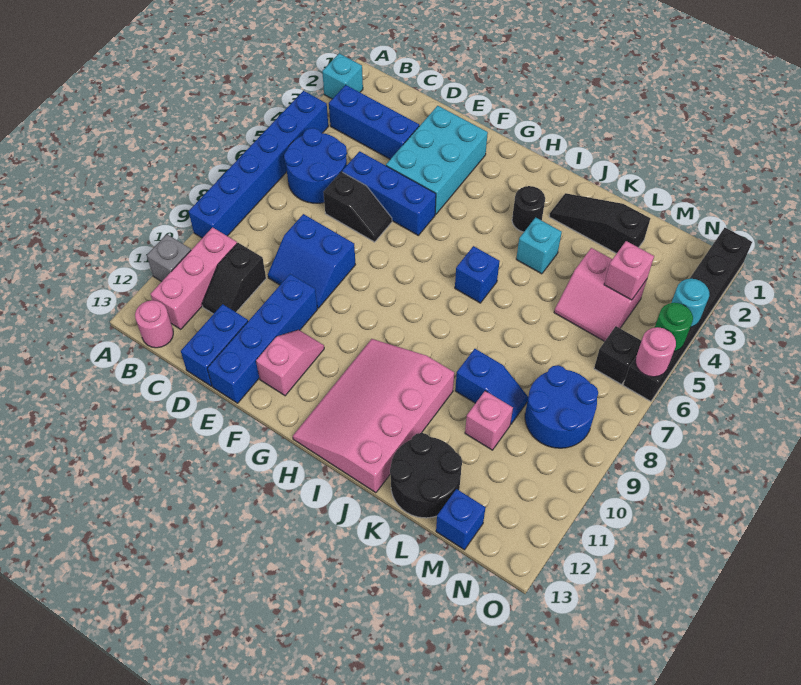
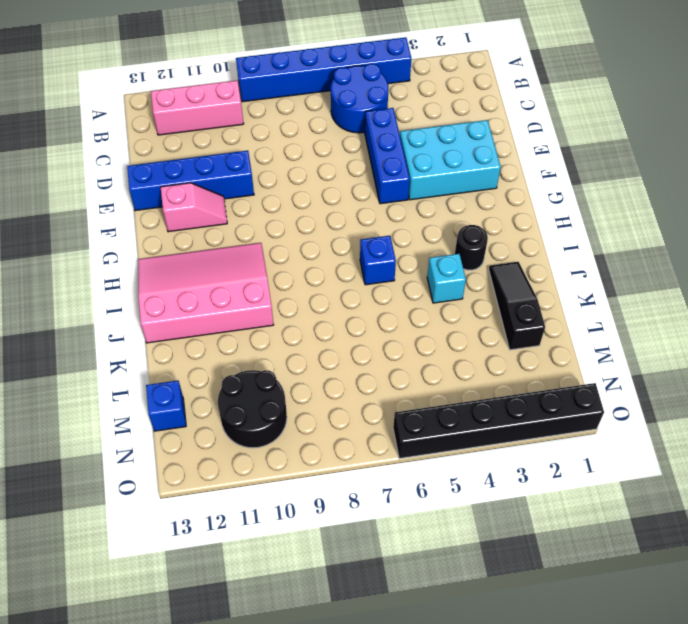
black 2x2 round brick [218,370,287,448] -> black 2x2 round brick moved to [390,433,462,518]
none -> cyan 1x1 brick [322,53,363,99]
none -> grey 1x1 brick [147,234,191,282]
none -> blue 1x3 brick [329,85,419,159]
none -> pink 1x1 round brick [135,300,173,348]

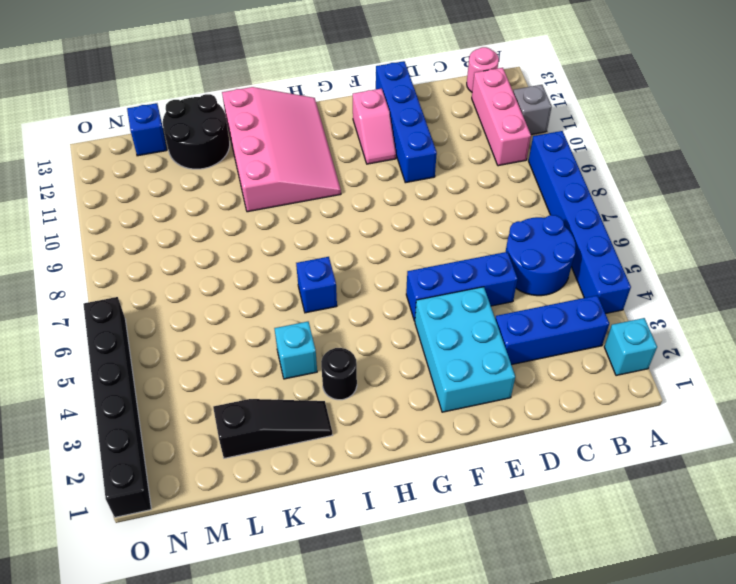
none -> black 1x2 slope [202,243,266,314]
none -> black 1x2 slope [323,172,392,242]
none -> blue 2x2 slope [268,214,355,308]
none -> blue 1x2 brick [181,304,248,386]

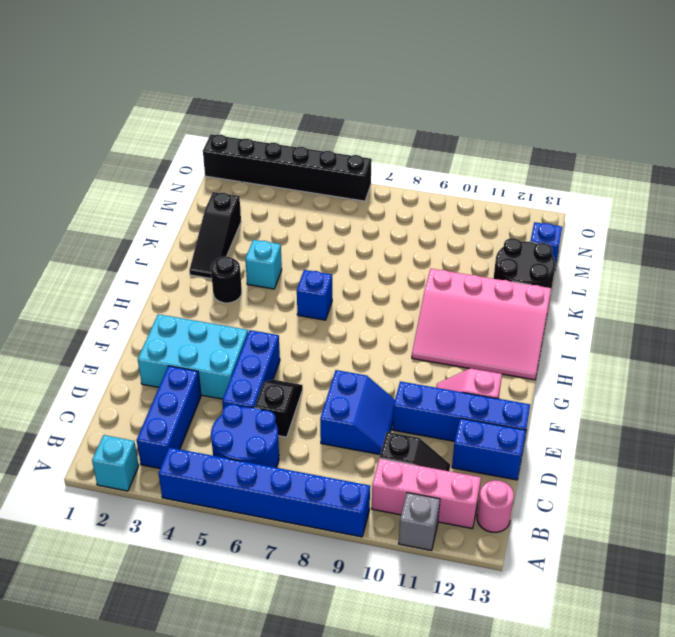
none -> blue 1x2 slope [455,349,528,425]
none -> pink 2x2 slope [554,248,647,341]
none -> pink 1x1 brick [465,391,513,450]
none -> blue 2x2 round brick [525,365,598,448]

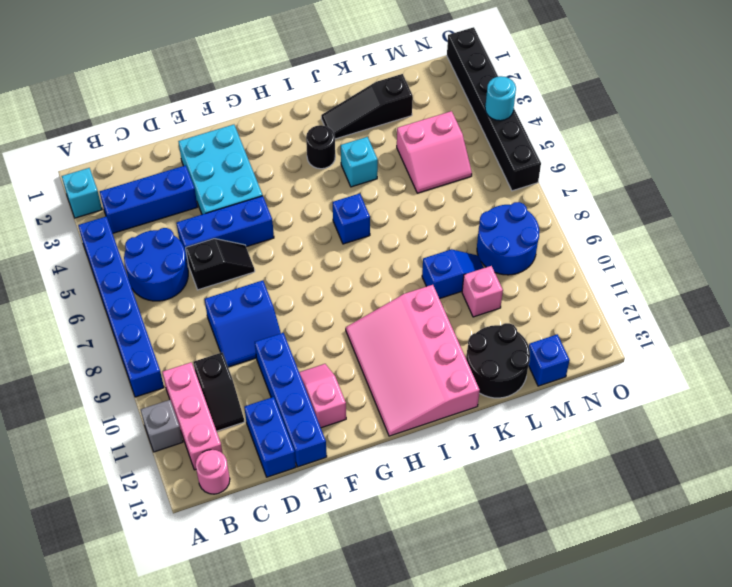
none -> black 1x1 brick [594,326,641,384]
none -> pink 1x1 brick [604,241,654,300]
none -> green 1x1 round brick [655,303,693,351]
none -> pink 1x1 round brick [636,327,676,377]

